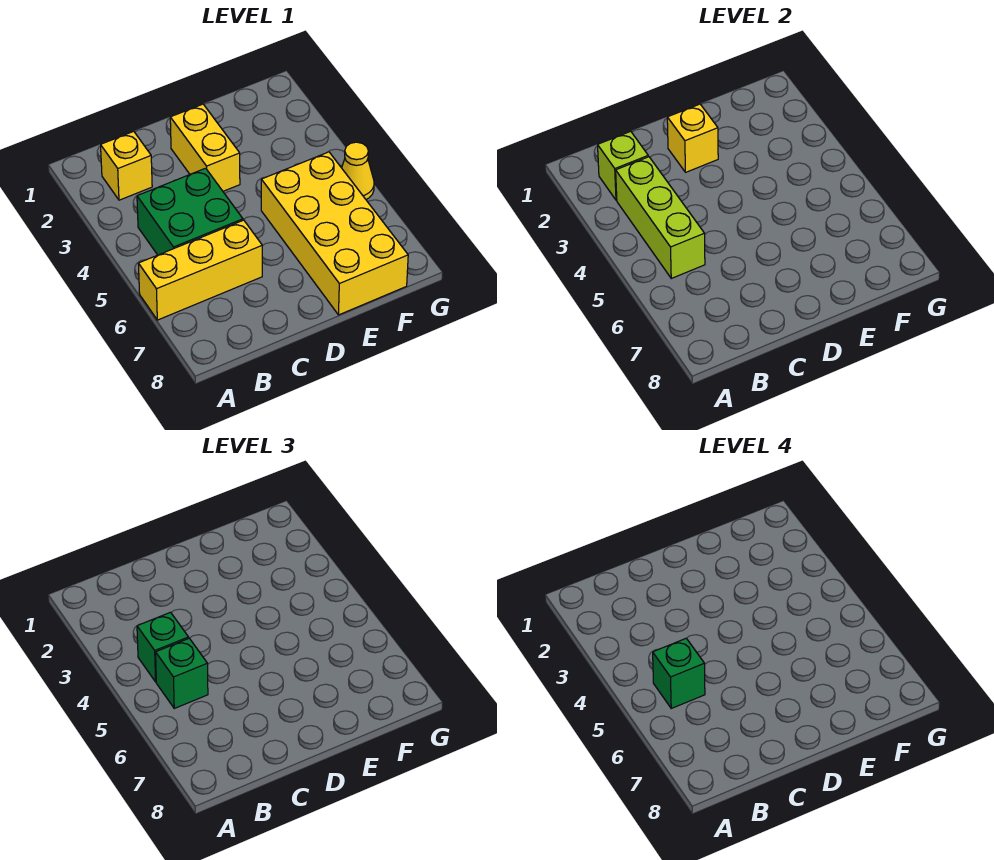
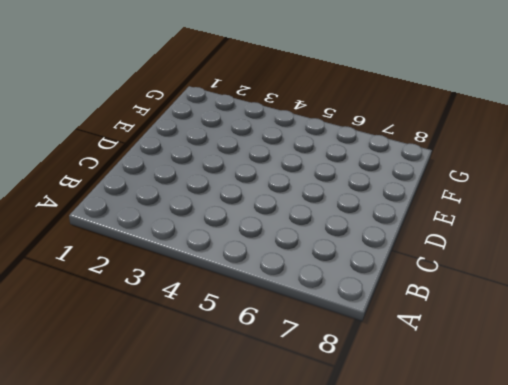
none -> yellow 1x3 brick [138,220,262,320]
none -> yellow 1x1 brick [101,131,152,200]
none -> green 2x2 brick [137,168,243,255]

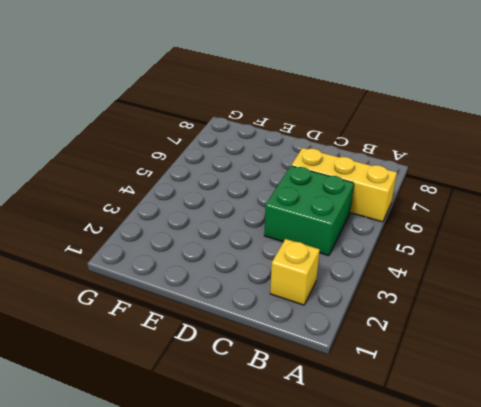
none -> yellow 1x2 brick [170,104,240,191]
none -> yellow 2x4 brick [261,152,408,315]
none -> yellow 1x1 cone [342,142,374,199]

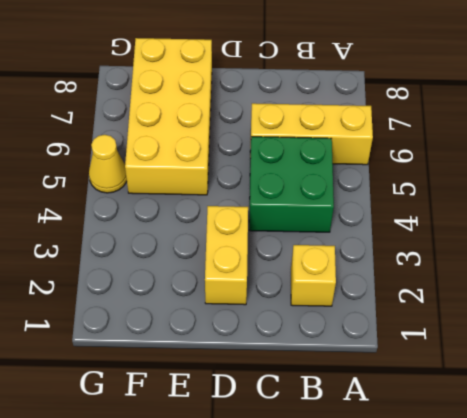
none -> lime 1x1 brick [598,131,648,200]
none -> lime 1x3 brick [616,157,705,278]
none -> yellow 1x1 brick [667,104,718,172]

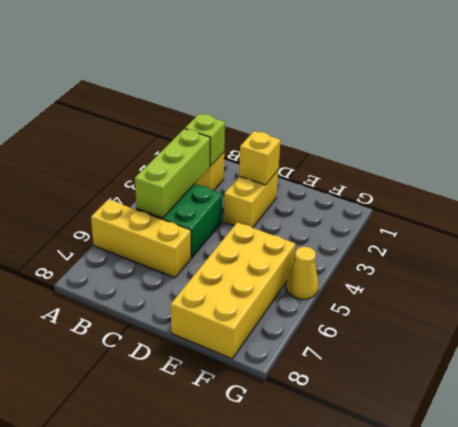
none -> green 1x1 brick [137,612,189,682]
none -> green 1x1 brick [156,638,208,708]
none -> green 1x1 brick [653,638,705,708]

